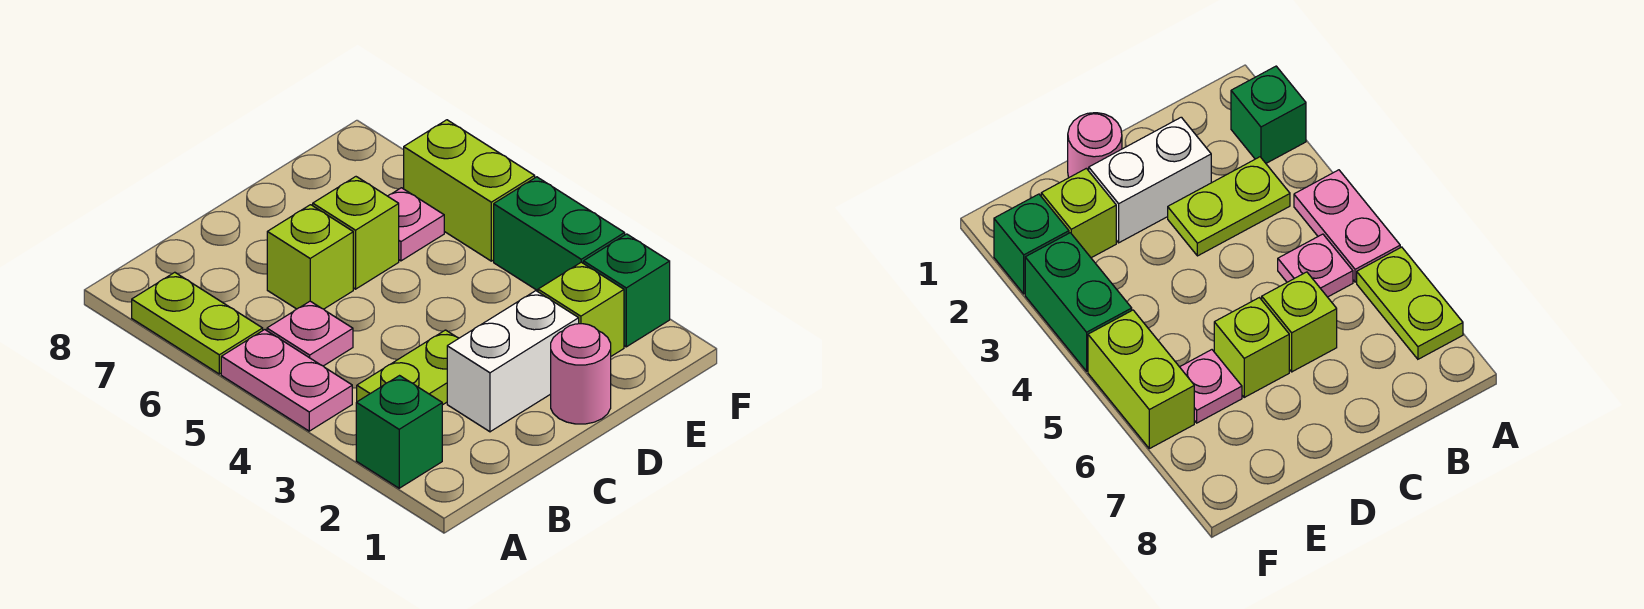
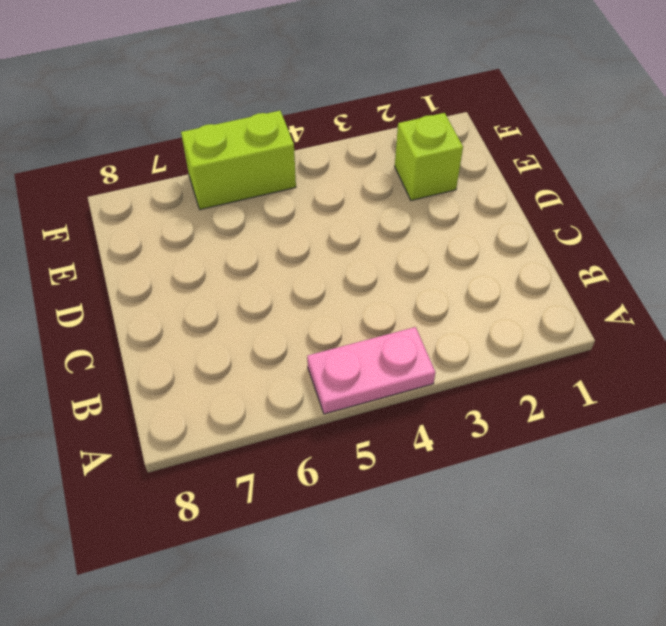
none -> green 1x1 brick [356,376,442,488]
none -> lime 1x2 plate [132,272,263,374]
none -> lime 1x2 plate [357,330,459,405]

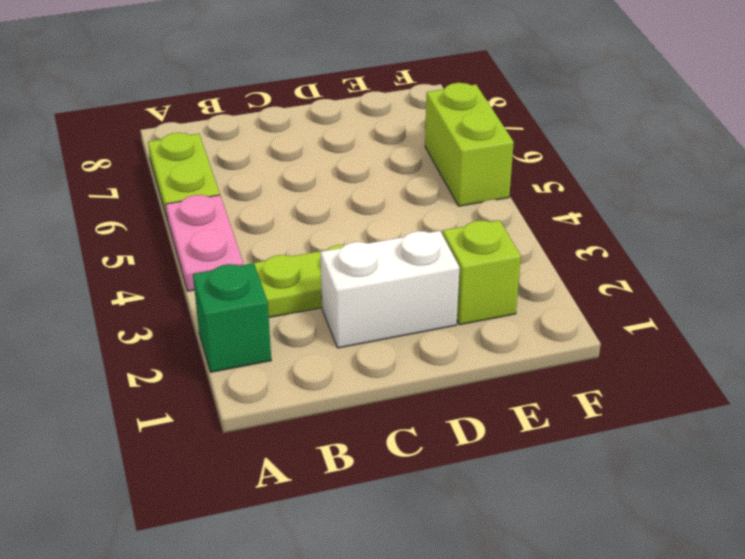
none -> pink 1x1 plate [267,301,353,366]
none -> lime 1x1 brick [267,205,353,309]
none -> pink 1x1 round brick [551,324,611,424]

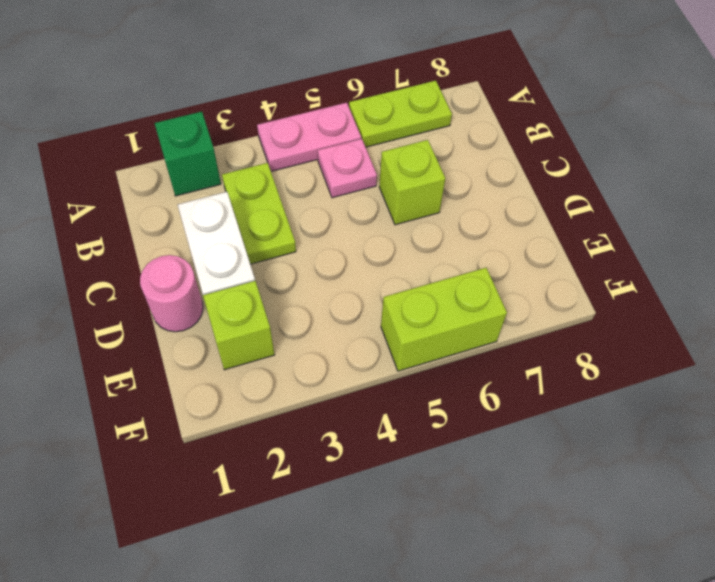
none -> lime 1x1 brick [313,177,399,289]
none -> pink 1x1 plate [388,188,444,261]
none -> green 1x1 brick [583,234,670,347]

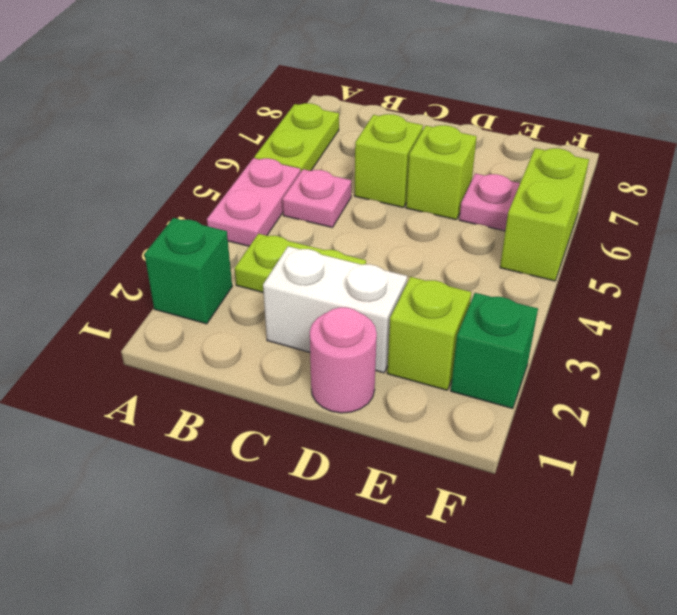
none -> green 1x2 brick [494,177,625,291]

